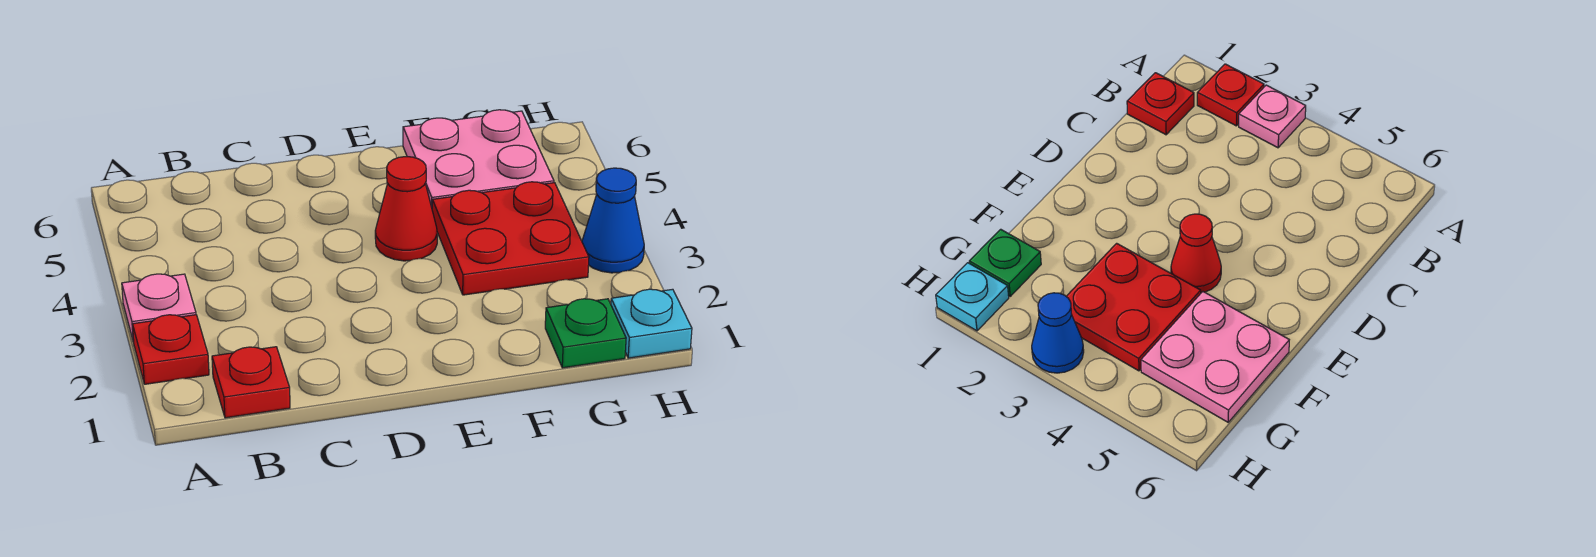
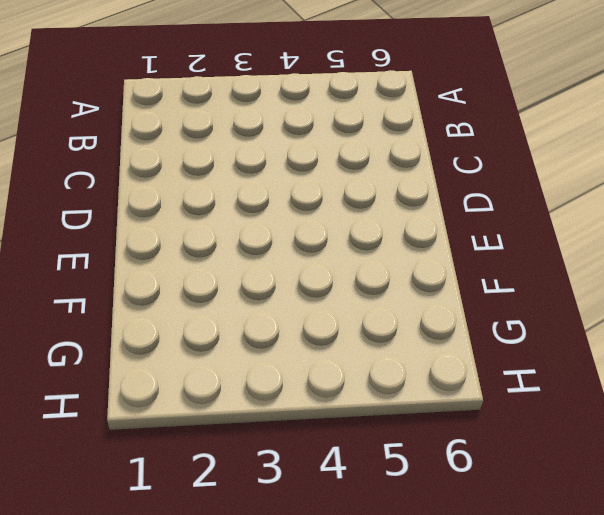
none -> red 1x1 plate [133,315,209,384]
none -> pink 1x1 plate [122,274,196,342]

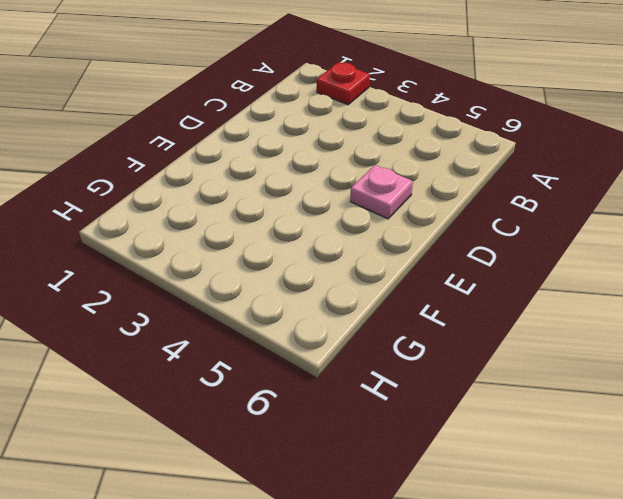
pink 1x1 plate [350,165,413,219] -> pink 1x1 plate moved to [122,274,196,342]
none -> red 1x1 plate [212,347,290,418]
none -> red 1x1 cone [375,157,437,261]

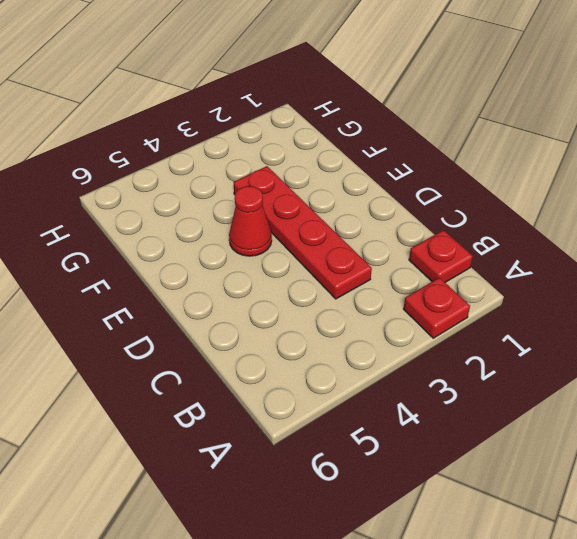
red 1x4 plate [233,166,372,299] -> red 2x2 plate [432,182,589,295]
none -> pink 1x1 plate [122,274,196,342]
none -> pink 2x2 plate [403,110,554,207]

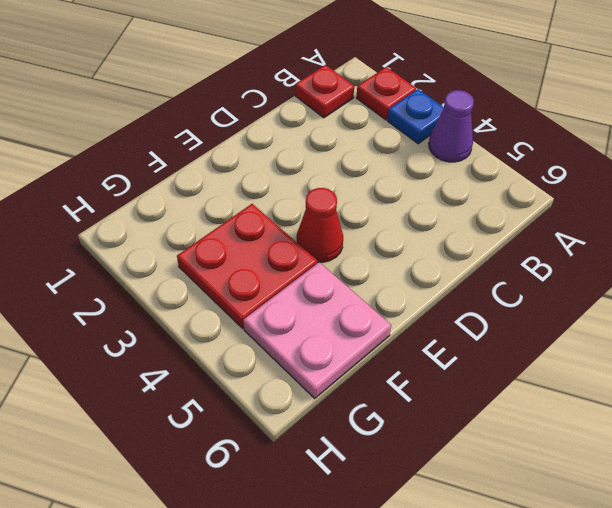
blue 1x1 plate [387,89,444,144] -> pink 1x1 plate [122,274,196,342]
purple 1x1 cone [429,90,474,162] -> none
none -> green 1x1 plate [545,299,626,368]
none -> cyan 1x1 plate [611,289,692,358]

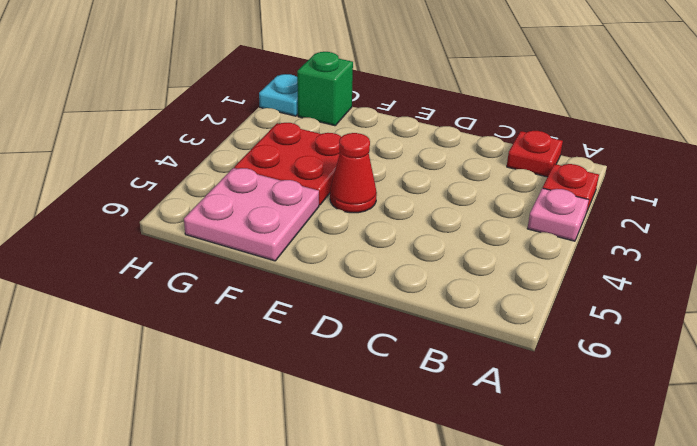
green 1x1 brick [297,52,353,126] -> green 1x1 plate [545,299,626,368]
none -> blue 1x1 cone [582,168,644,273]

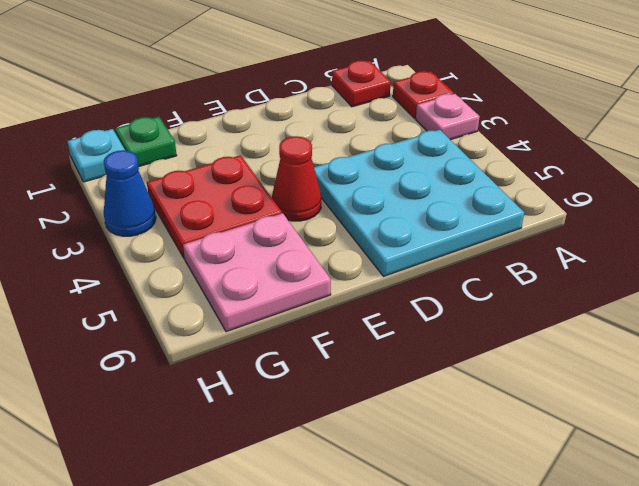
cyan 3x3 plate [314,130,524,276] -> none

